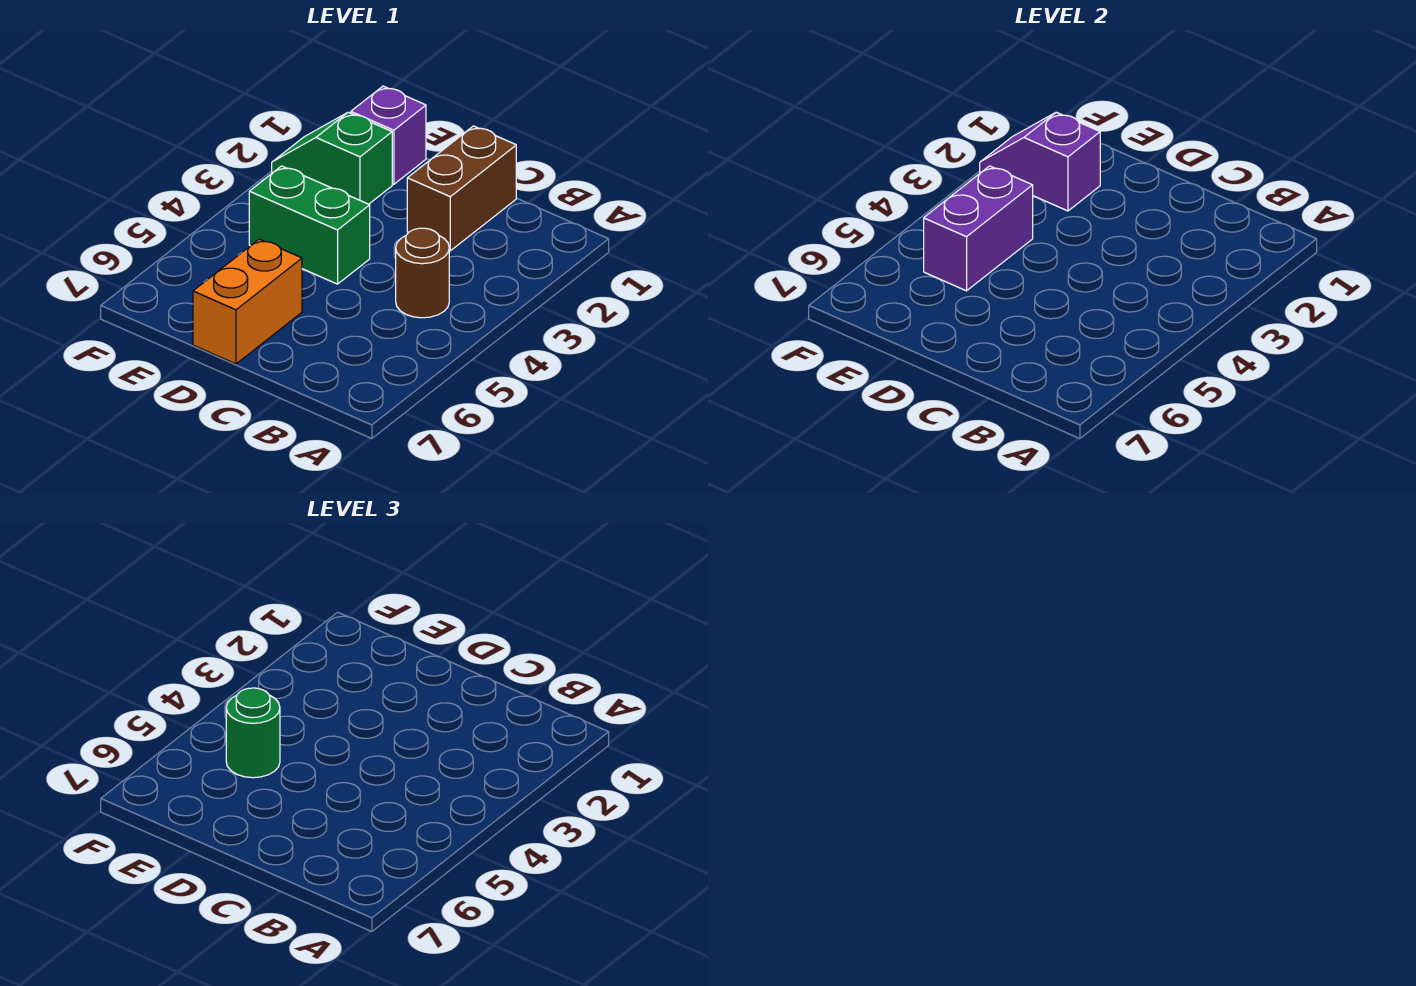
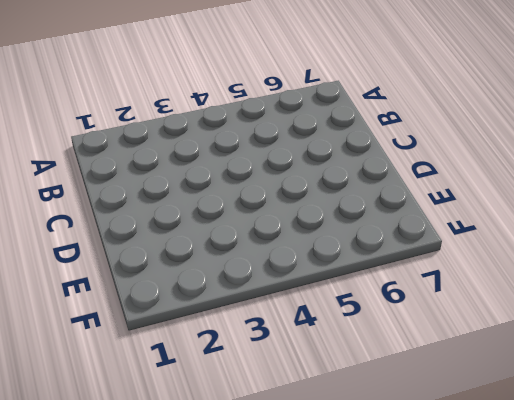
none -> brown 1x1 round brick [396,228,449,318]
none -> brown 1x2 brick [407,126,516,251]

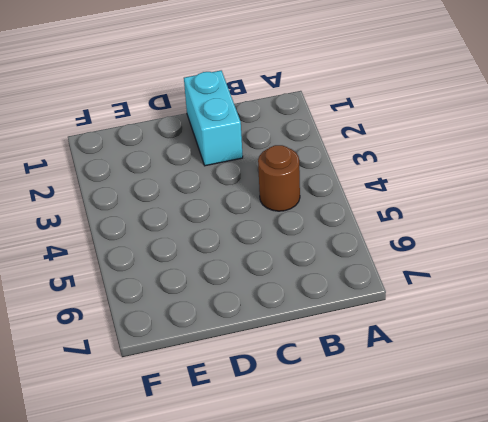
cyan 1x2 brick [184,71,243,166] -> brown 1x2 brick [407,126,516,251]
none -> green 1x2 brick [249,166,370,284]
none -> orange 1x2 brick [193,239,302,364]

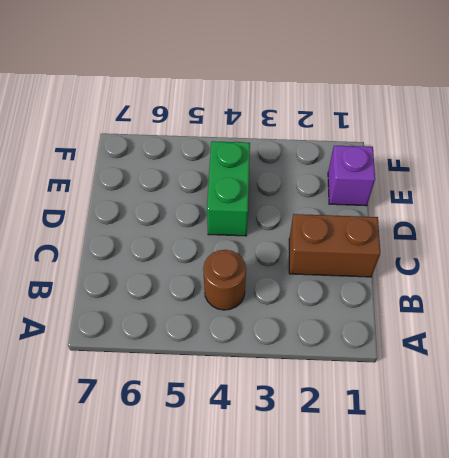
none -> orange 1x2 brick [193,239,302,364]
none -> green 1x2 slope [272,112,392,204]

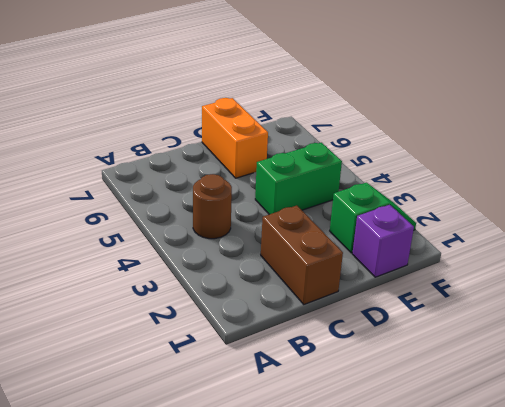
none -> purple 1x2 slope [980,112,1100,211]
none -> purple 1x2 brick [924,166,1033,291]

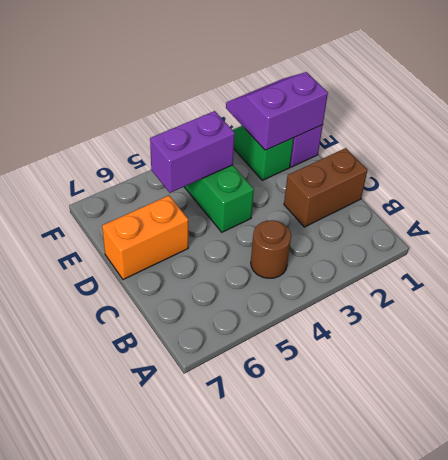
purple 2x2 slope [226,72,328,150] -> purple 1x2 slope [980,112,1100,211]
none -> green 1x1 round brick [226,688,280,778]

